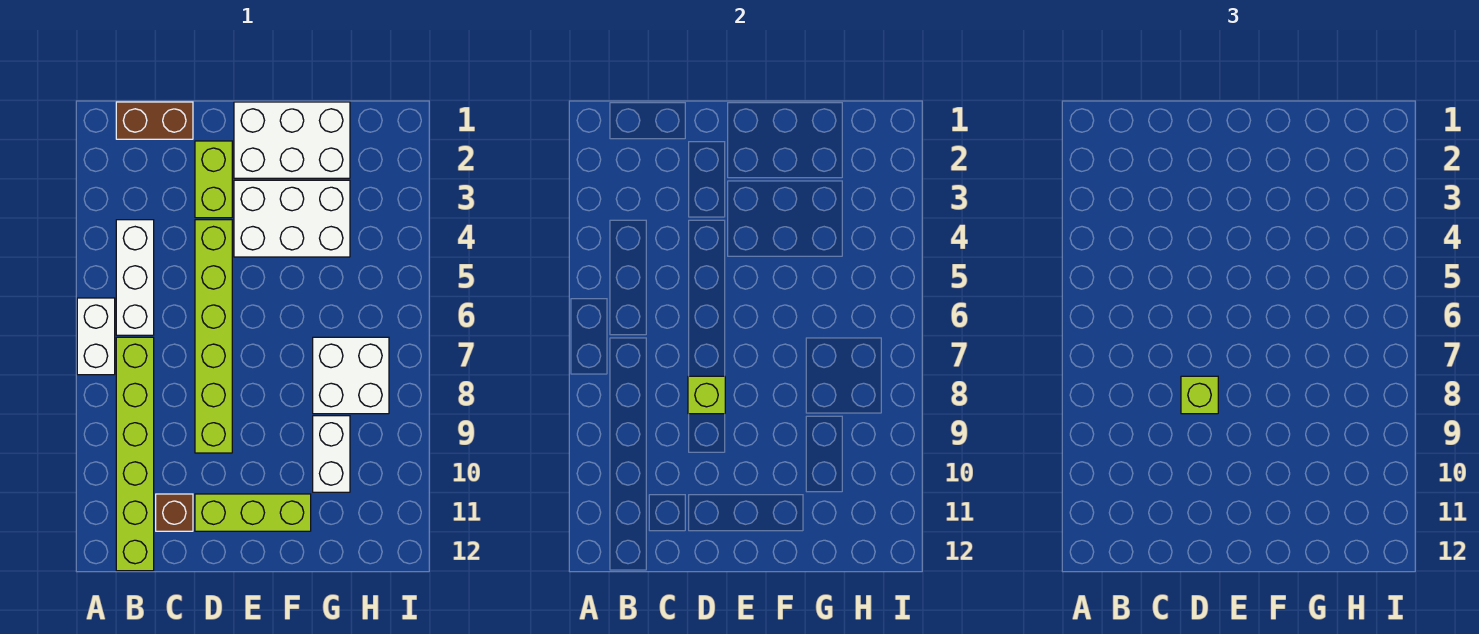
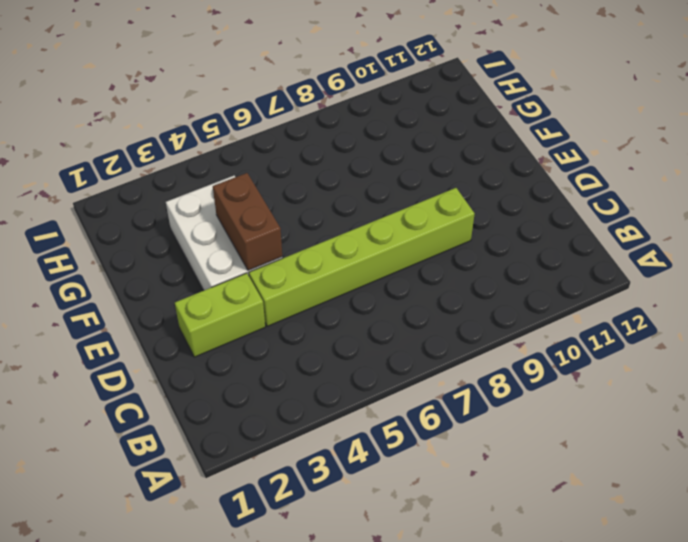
brown 1x2 brick [213,173,282,270] -> brown 1x2 brick moved to [116,102,193,139]
none -> white 1x2 brick [77,298,115,375]
none -> white 1x3 brick [116,220,154,335]
none -> lime 1x6 brick [116,337,154,571]

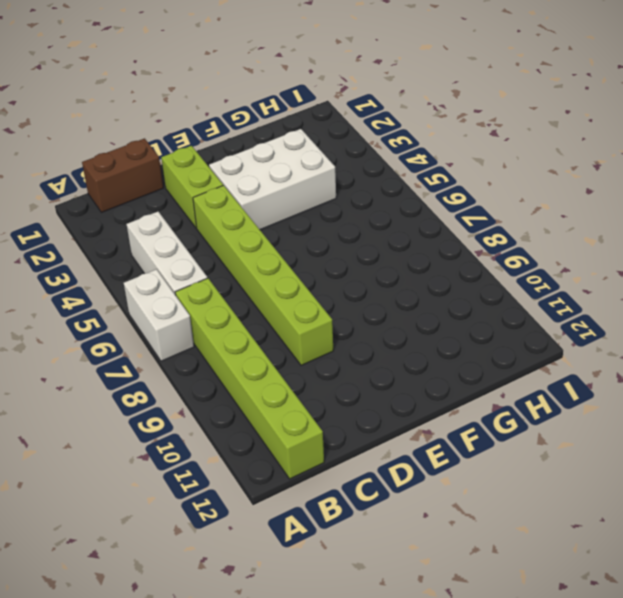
none -> brown 1x1 brick [156,494,193,531]
none -> lime 1x3 brick [195,494,311,531]
none -> white 2x3 brick [234,102,350,178]

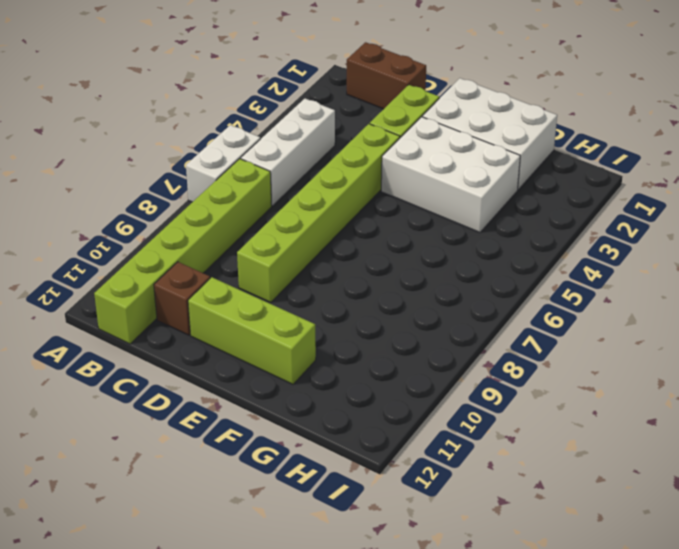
none -> white 2x2 brick [313,337,389,414]
none -> white 1x2 brick [313,416,350,492]
none -> lime 1x1 brick [688,376,725,414]

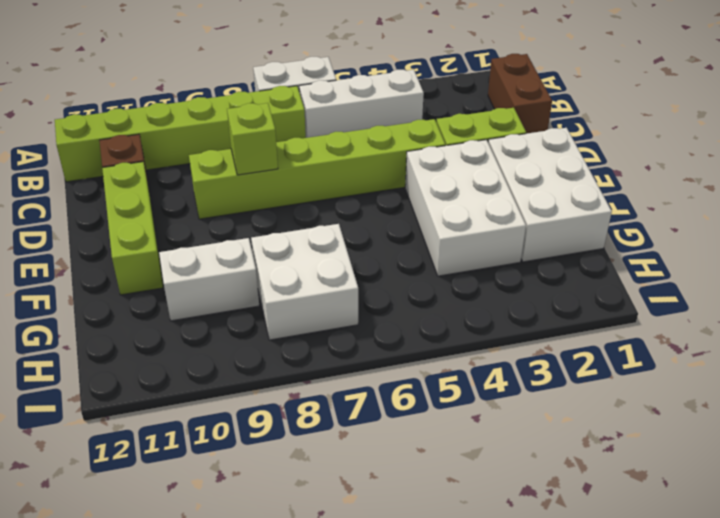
none -> lime 1x1 brick [1181,376,1218,414]

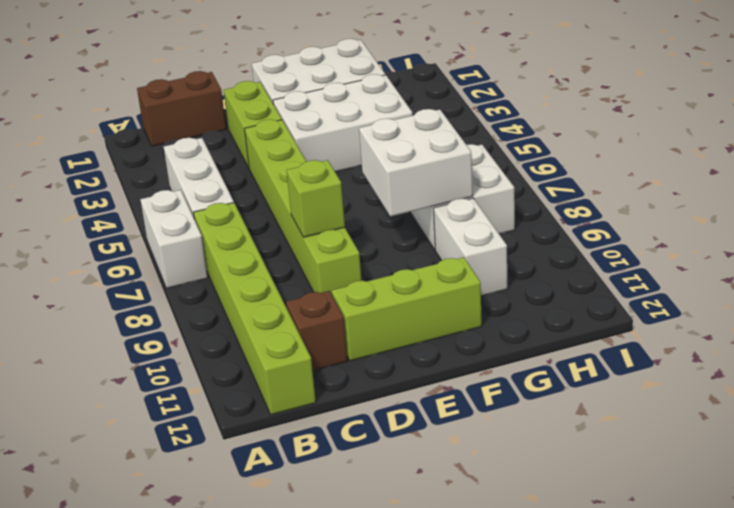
white 2x2 brick [359,109,473,216] -> none
none -> lime 1x1 brick [1181,376,1218,414]

